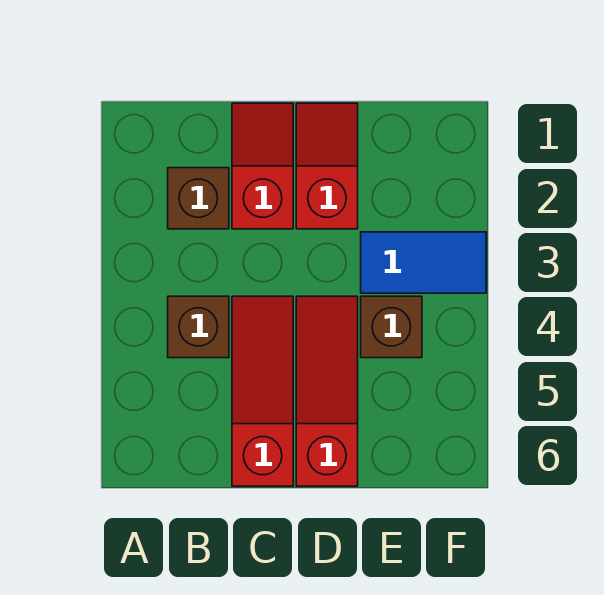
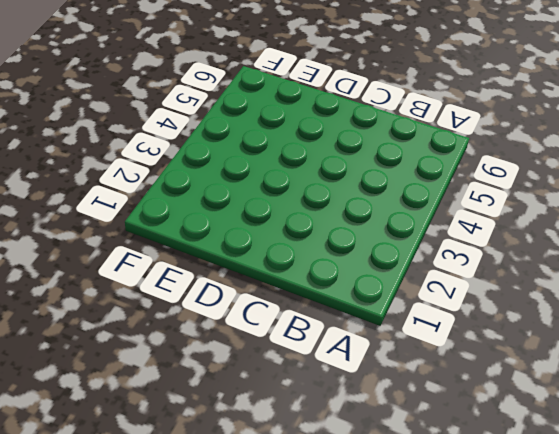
none -> brown 1x1 brick [168,168,229,229]
none -> brown 1x1 brick [168,296,229,358]

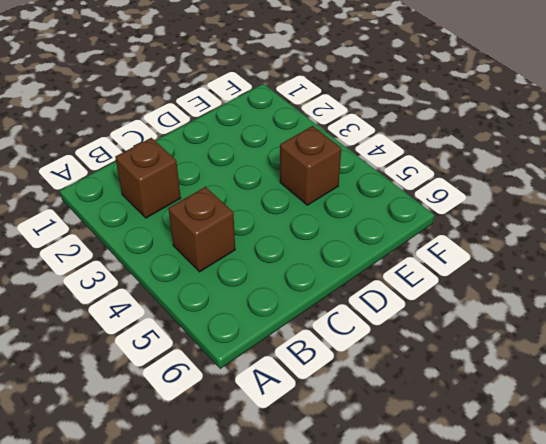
none -> red 1x2 slope [232,103,293,229]
none -> red 1x3 slope [232,296,293,486]

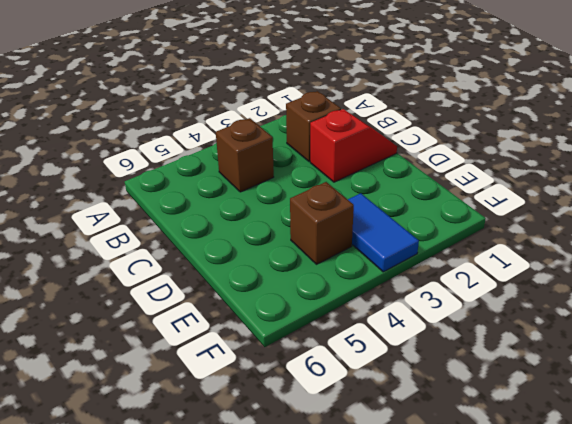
none -> red 1x3 slope [232,296,293,486]
none -> red 1x2 slope [296,103,358,229]

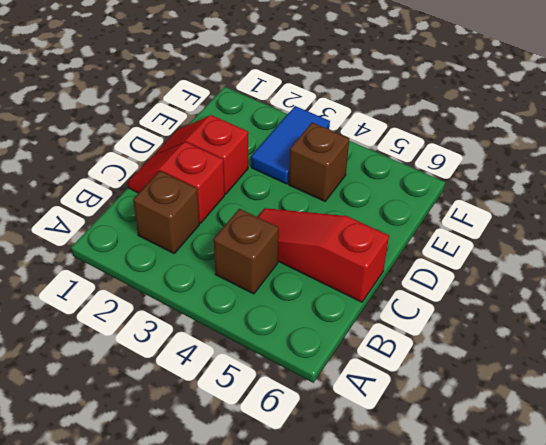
none -> red 1x3 slope [296,296,358,486]

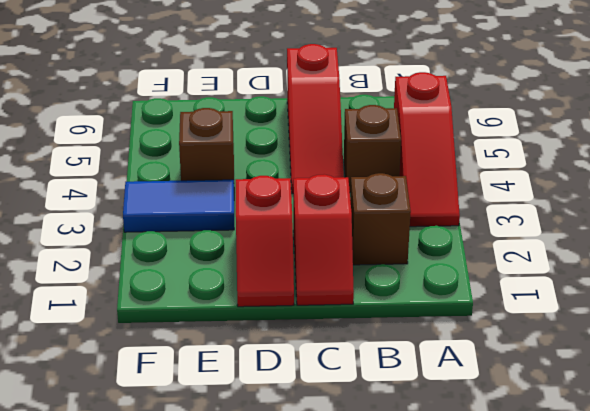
red 1x3 slope [394,72,460,227] -> red 1x3 slope moved to [296,296,358,486]

